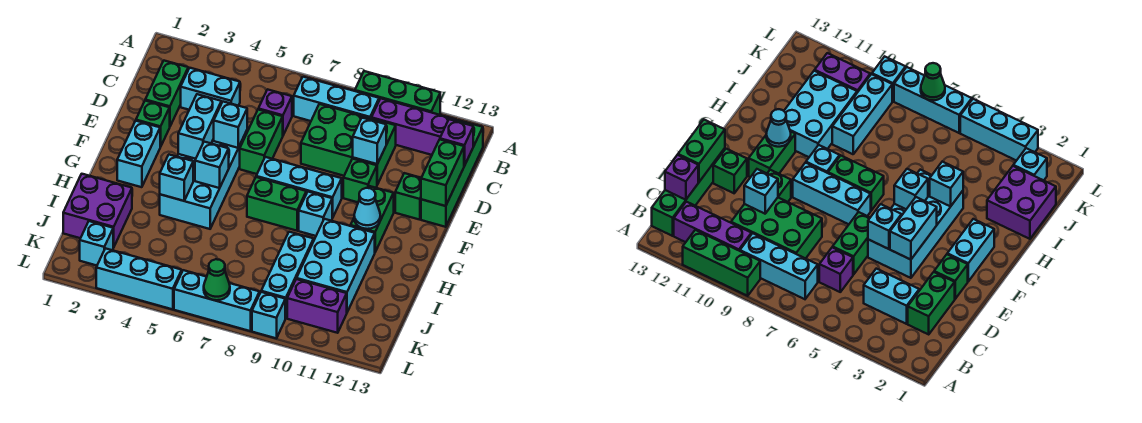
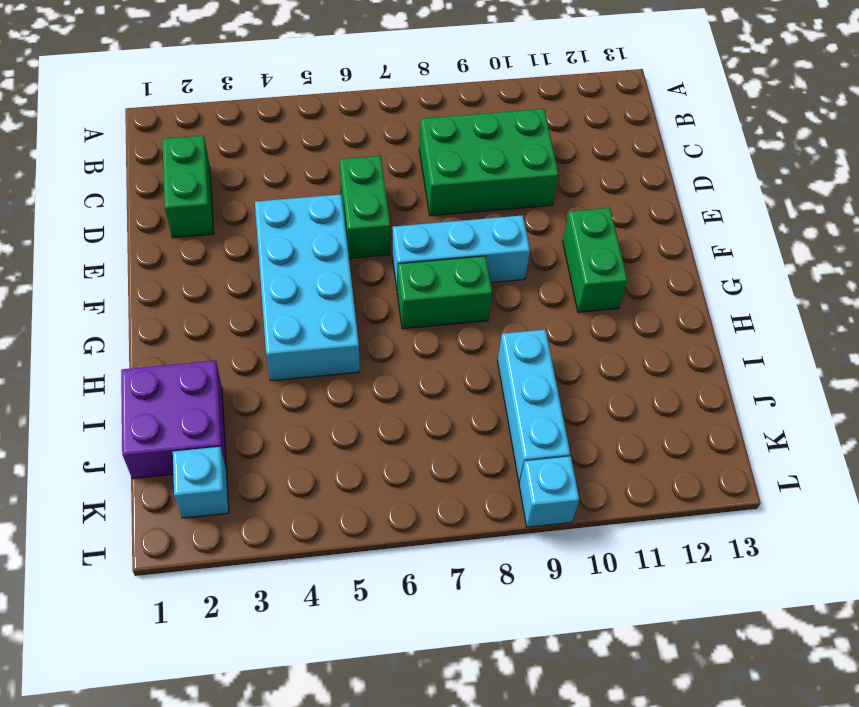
none -> green 1x3 brick [355,71,440,115]
none -> cyan 1x3 brick [294,77,379,121]
none -> purple 1x3 brick [372,98,457,155]
none -> green 1x4 brick [421,120,483,227]

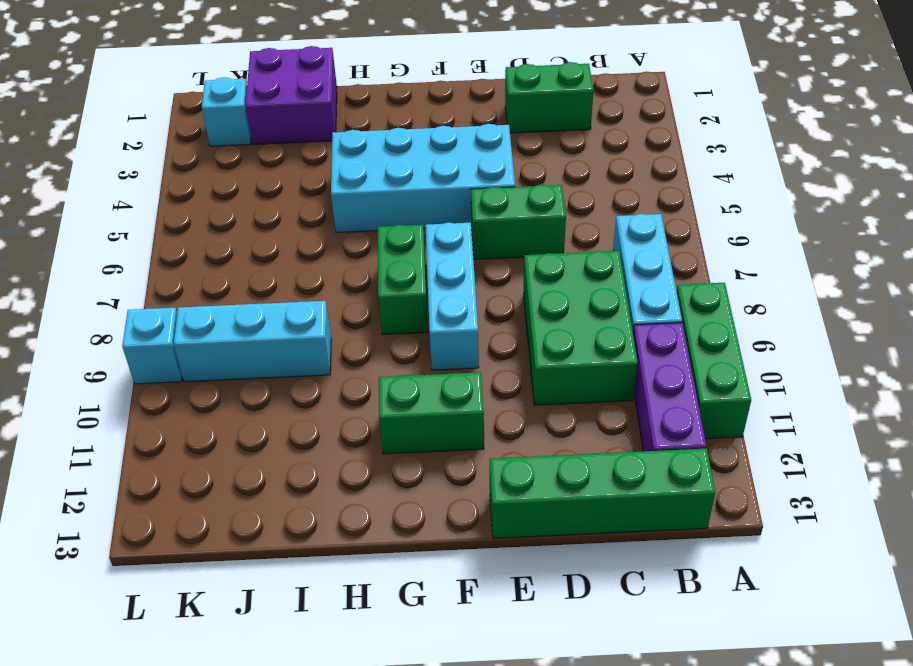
none -> cyan 1x2 brick [181,68,240,110]
none -> purple 1x1 brick [258,89,292,135]
none -> green 1x1 brick [136,101,170,147]
none -> green 1x1 brick [343,159,377,202]

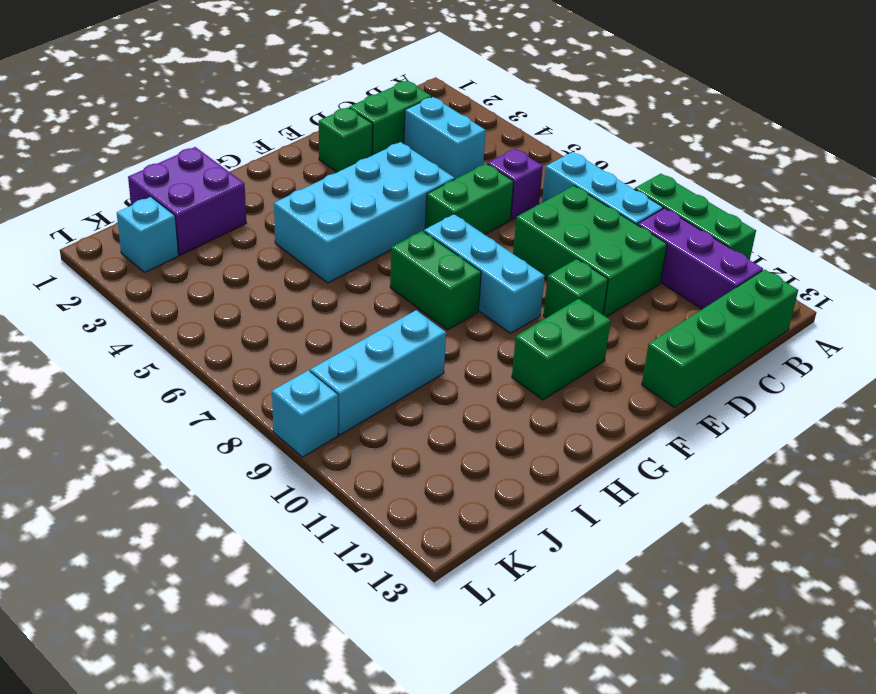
none -> green 1x1 brick [395,173,421,220]
none -> cyan 1x2 brick [117,121,160,187]
none -> cyan 1x1 brick [299,192,332,236]
none -> cyan 2x3 brick [297,219,375,312]

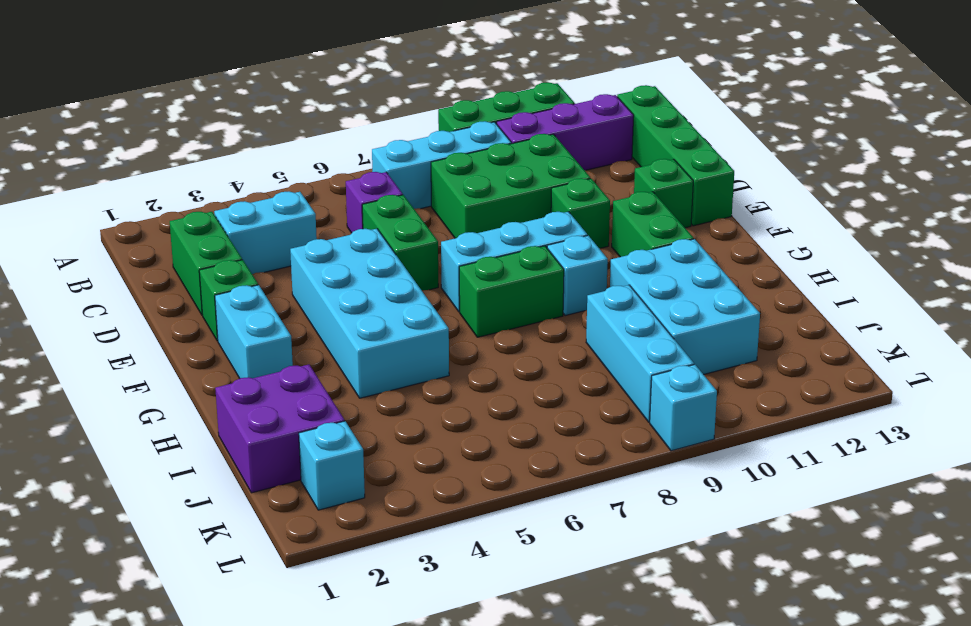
none -> purple 1x2 brick [287,279,347,333]
none -> cyan 1x3 brick [96,248,182,309]
none -> cyan 1x3 brick [174,270,260,331]
none -> purple 1x1 brick [440,119,473,166]

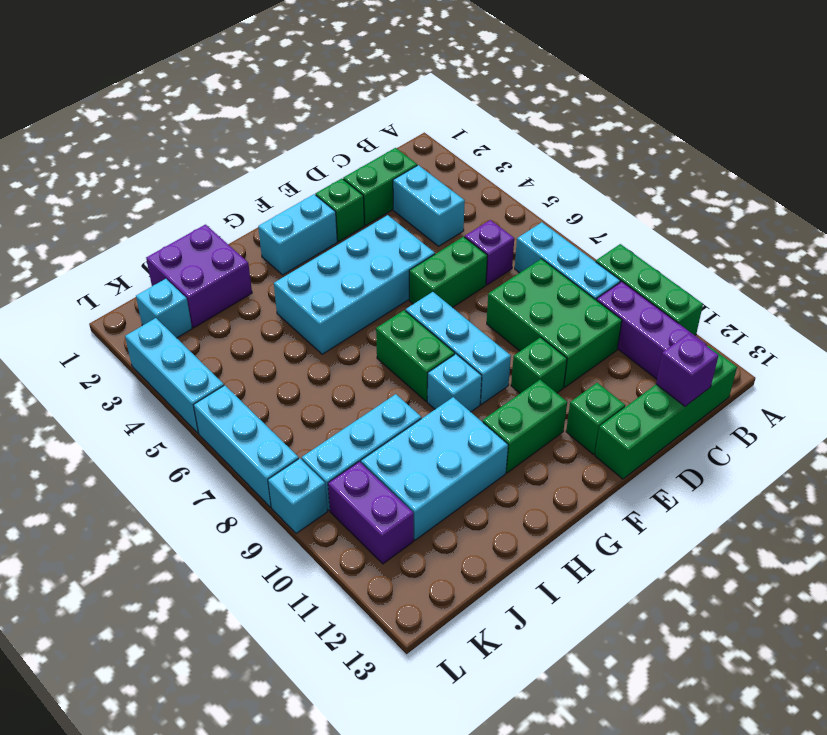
none -> cyan 1x1 brick [353,118,386,164]
none -> green 1x2 brick [421,140,464,206]
none -> cyan 1x2 brick [178,94,221,159]
none -> cyan 1x1 brick [214,102,247,148]

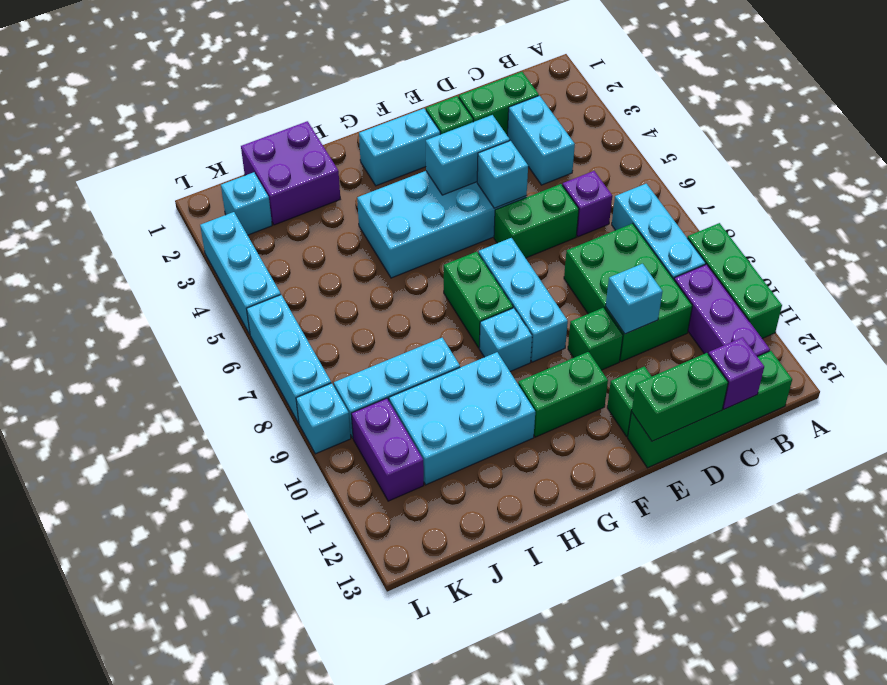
none -> cyan 1x1 brick [195,142,229,188]
none -> cyan 1x1 cone [354,188,380,229]
none -> cyan 1x1 brick [160,155,193,201]
none -> green 1x1 cone [204,259,230,300]

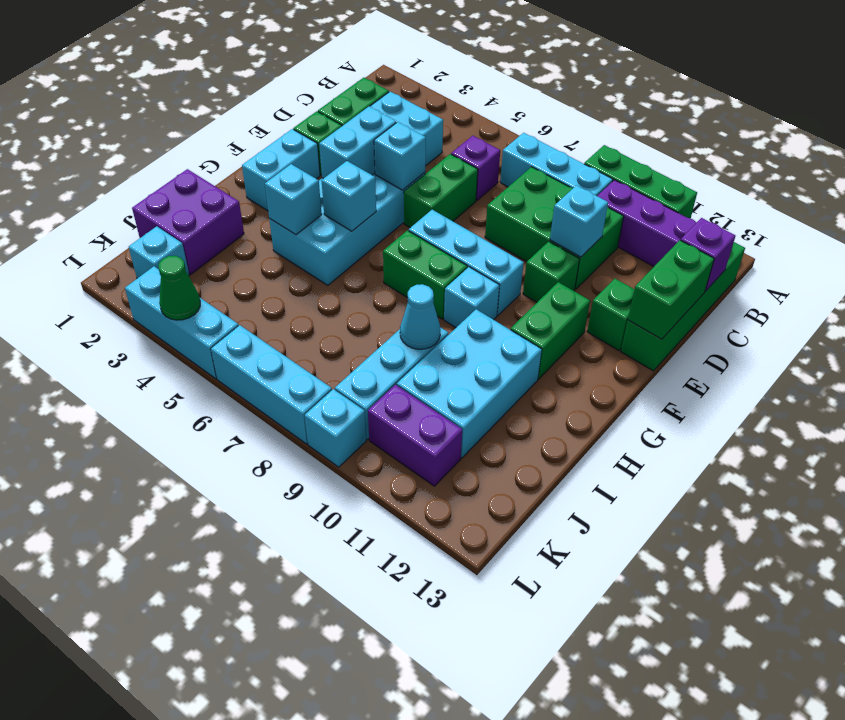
cyan 1x1 cone [400,284,440,349] -> cyan 1x1 cone moved to [354,188,380,229]
green 1x1 cone [159,256,200,320] -> green 1x1 cone moved to [204,259,230,300]

